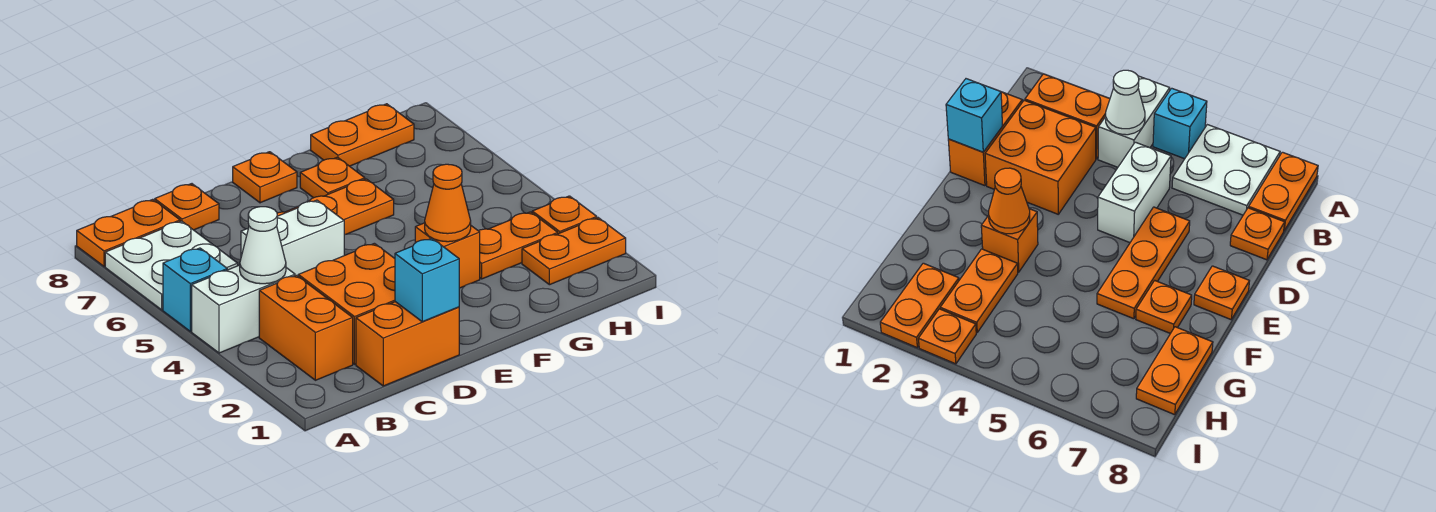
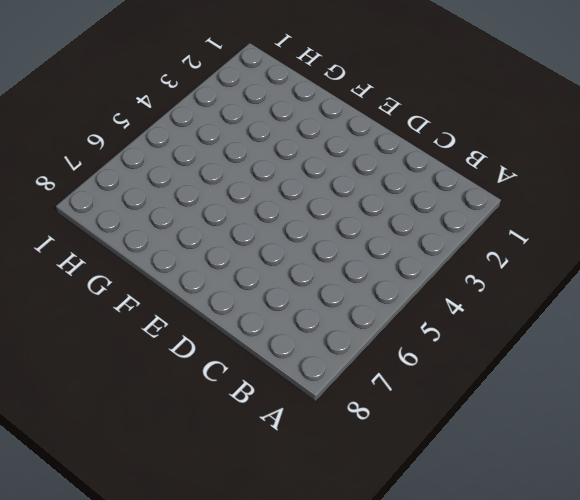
none -> white 1x2 brick [192,265,295,353]
none -> cyan 1x1 brick [163,248,227,331]
none -> white 2x2 plate [105,221,238,310]

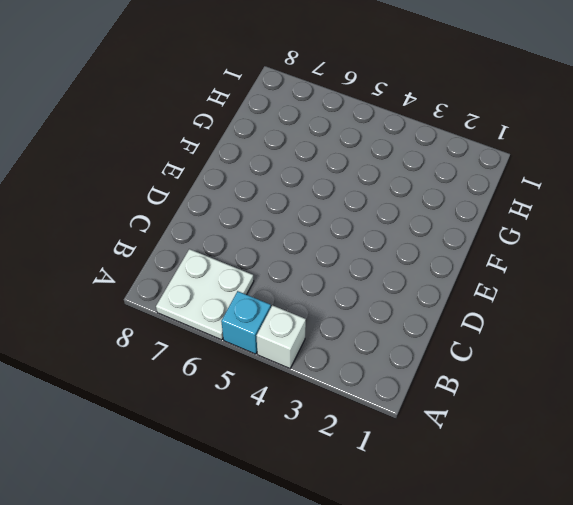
white 1x1 brick [256,305,306,368] -> white 1x2 brick [192,265,295,353]
none -> orange 1x2 plate [77,199,180,267]
none -> orange 1x2 brick [259,275,353,380]
none -> orange 1x2 brick [356,302,459,386]

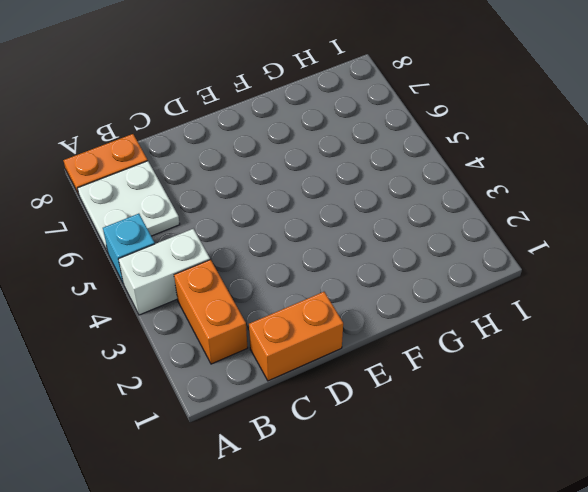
none -> orange 2x2 brick [298,243,395,364]
none -> white 1x2 brick [241,200,344,276]
none -> orange 1x1 plate [155,184,219,230]

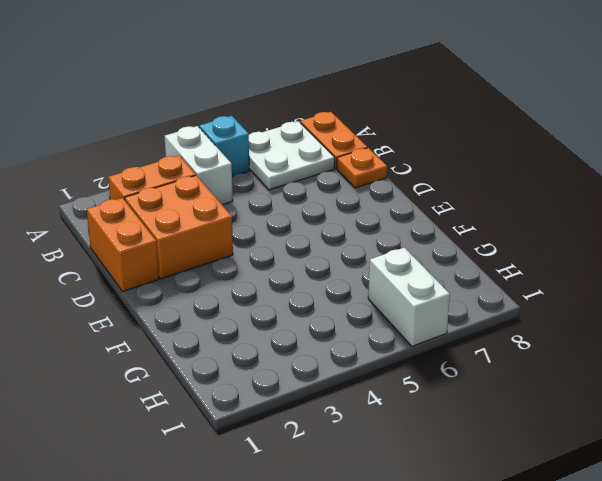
white 1x2 brick [368,248,450,346] -> white 1x2 brick moved to [241,200,344,276]
none -> orange 1x3 plate [277,179,394,235]
none -> orange 1x1 plate [233,152,297,203]
none -> orange 1x1 brick [415,223,480,288]

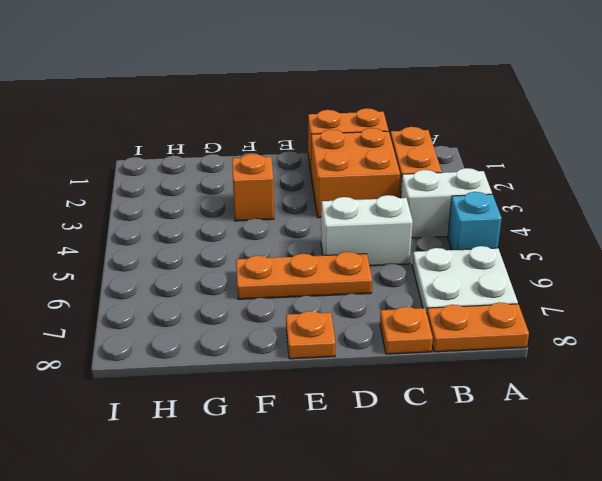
none -> orange 1x1 plate [300,157,365,198]
none -> orange 1x2 plate [479,212,558,279]
none -> orange 1x2 plate [311,104,414,166]

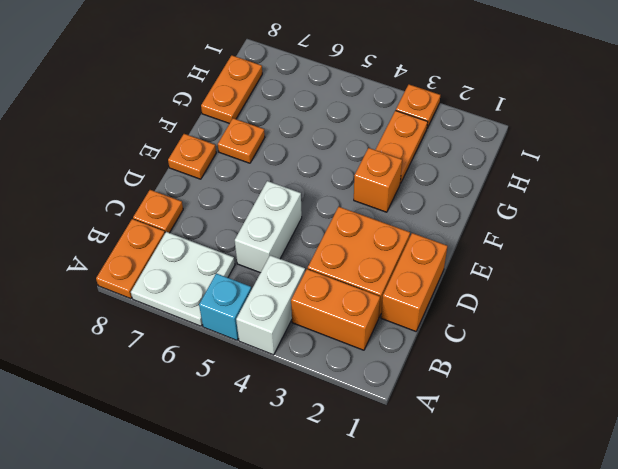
none -> orange 1x3 plate [277,179,394,235]
none -> orange 1x2 plate [522,218,626,285]
none -> white 1x1 cone [240,207,286,284]

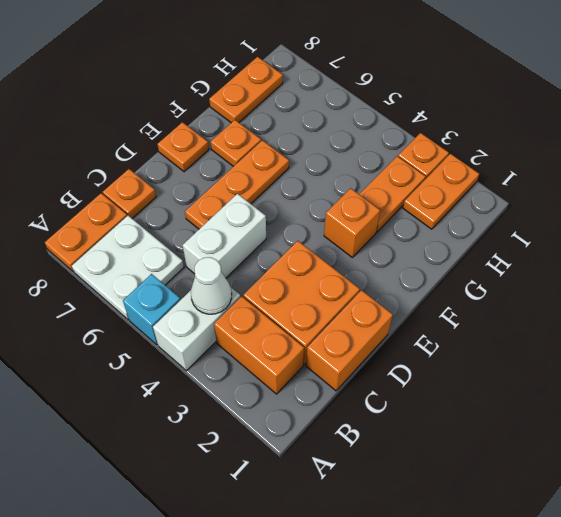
none -> cyan 1x1 brick [395,238,459,322]
none -> orange 1x1 cone [425,164,471,242]

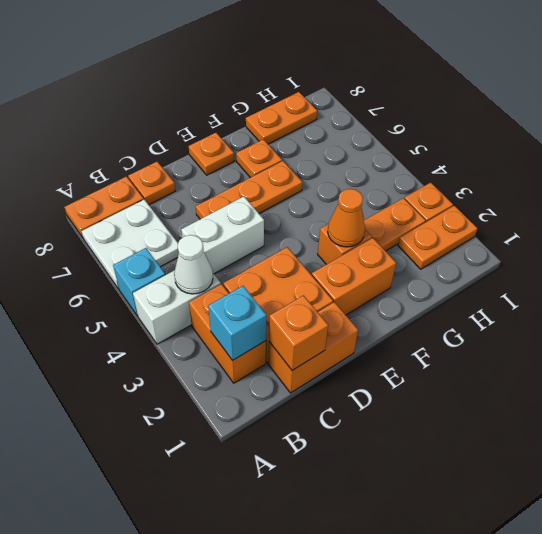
cyan 1x1 brick [208,286,266,360] -> cyan 1x1 brick moved to [395,238,459,322]
orange 1x1 brick [269,295,328,370] -> none
orange 1x2 brick [312,238,396,315] -> none

